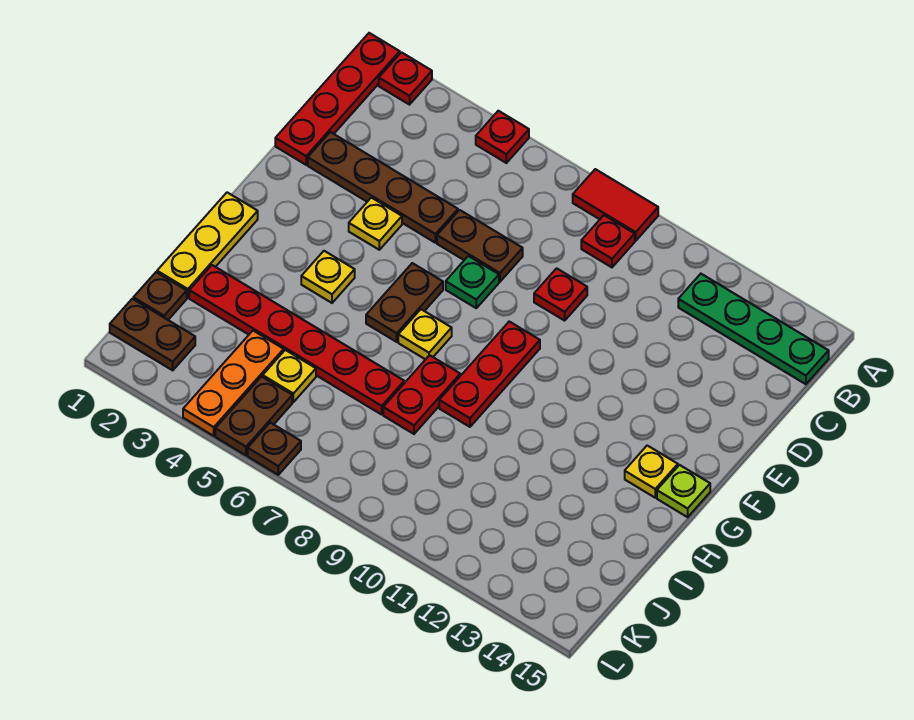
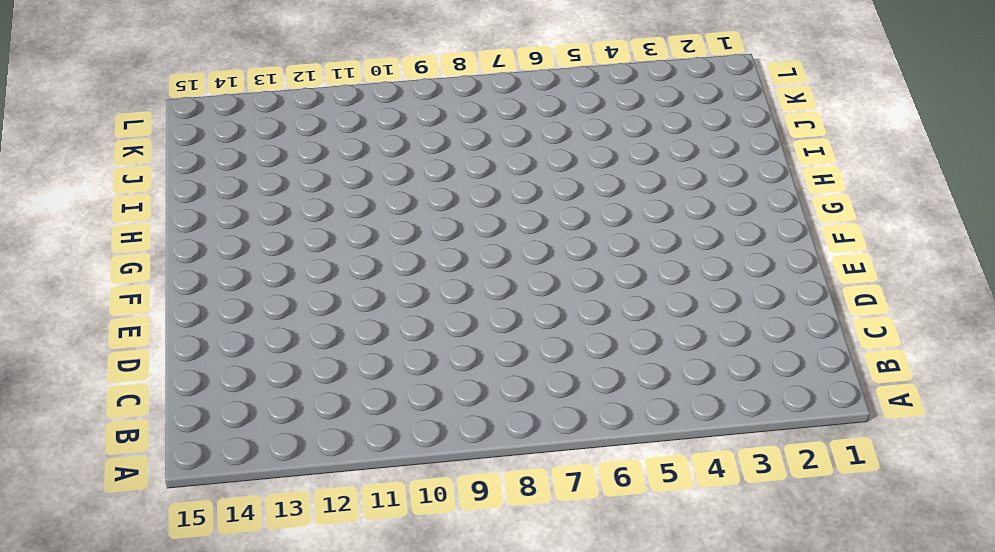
none -> red 1x4 plate [275,33,400,165]
none -> red 1x1 plate [379,52,432,105]
none -> red 1x1 plate [476,111,529,163]

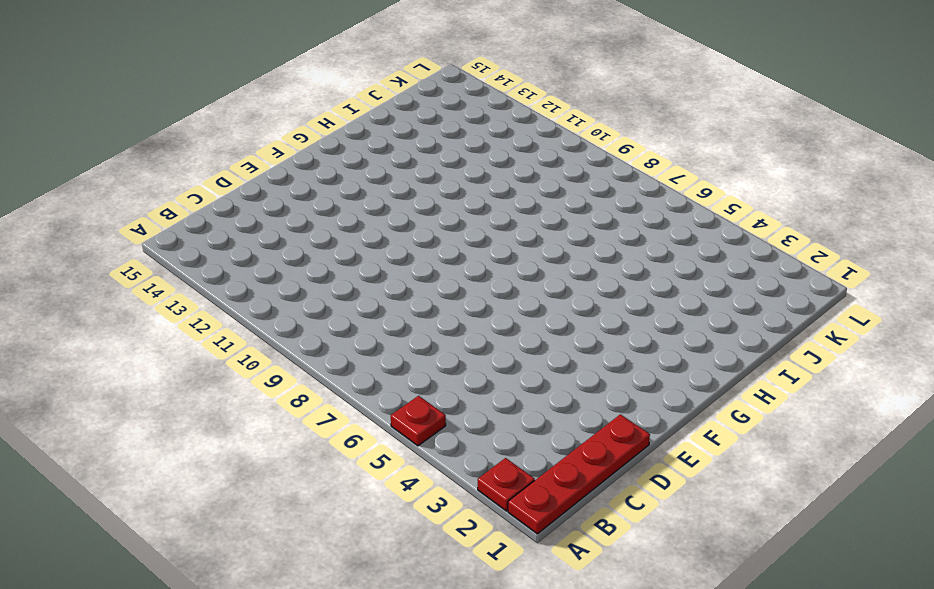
none -> red 1x2 tile [573,169,658,241]
none -> red 1x1 plate [581,215,635,267]
none -> green 1x4 plate [678,274,829,384]

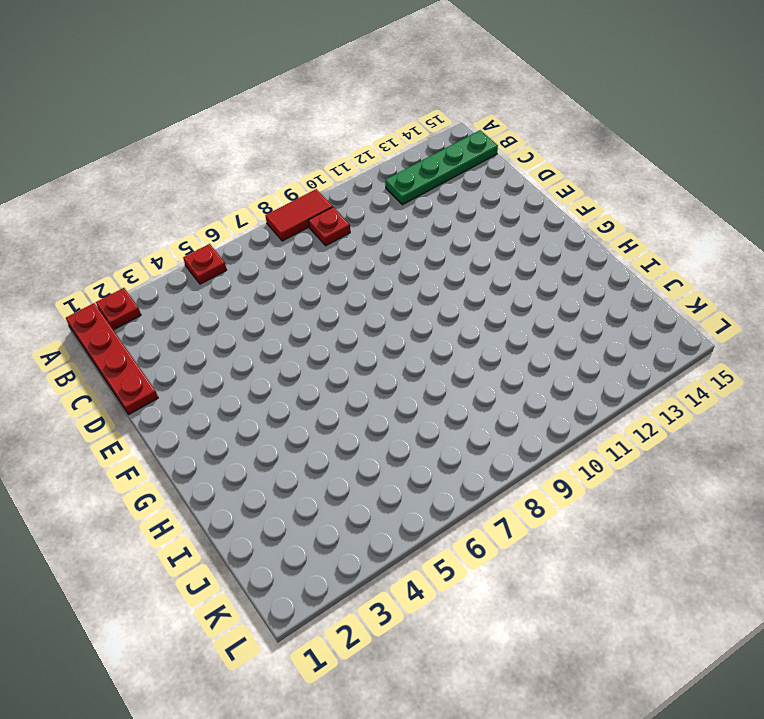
none -> brown 1x4 plate [308,132,458,243]
none -> brown 1x2 plate [437,210,523,282]
none -> red 1x1 plate [534,268,587,321]

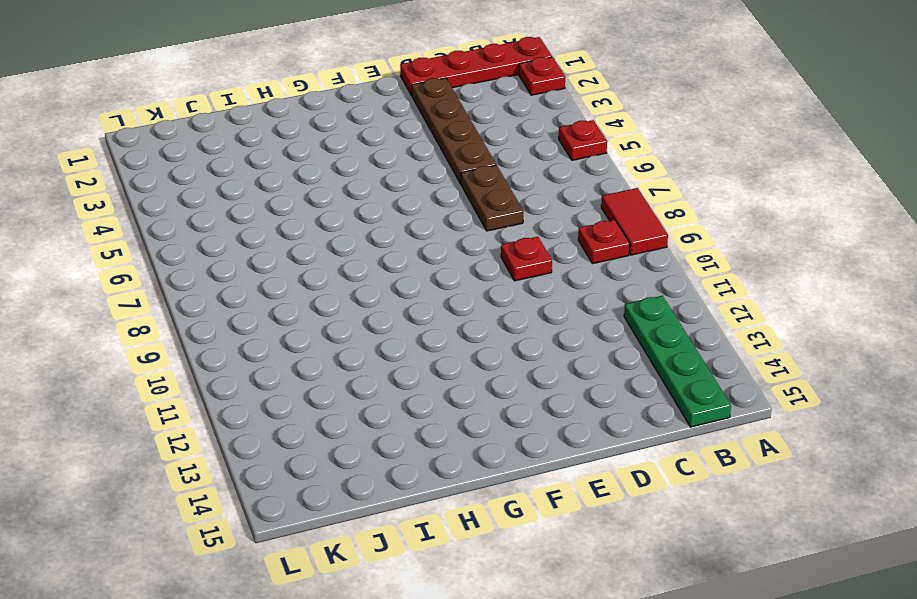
none -> yellow 1x1 plate [349,198,402,250]
none -> green 1x1 plate [446,256,499,308]
none -> brown 1x2 plate [366,263,443,342]

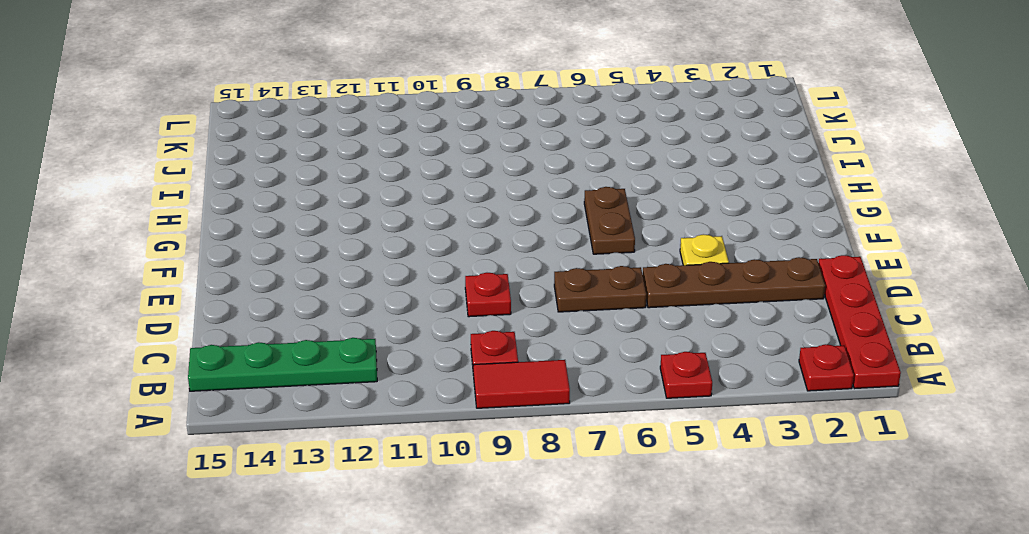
none -> green 1x1 plate [446,256,499,308]
none -> red 1x3 plate [439,322,540,427]
none -> yellow 1x3 plate [157,192,258,298]

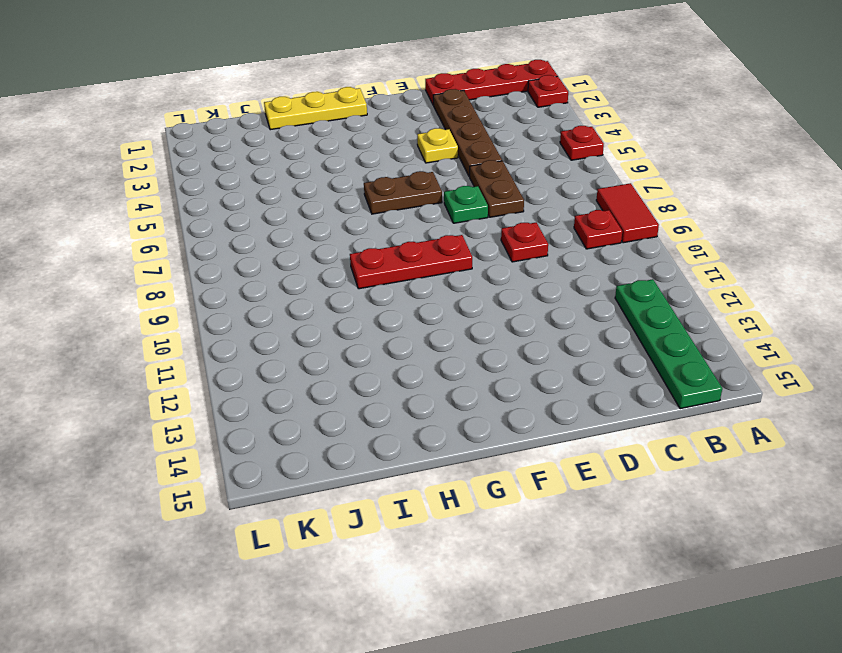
none -> yellow 1x1 plate [301,251,355,303]
none -> yellow 1x1 plate [398,309,452,360]
none -> yellow 1x1 plate [625,446,678,498]

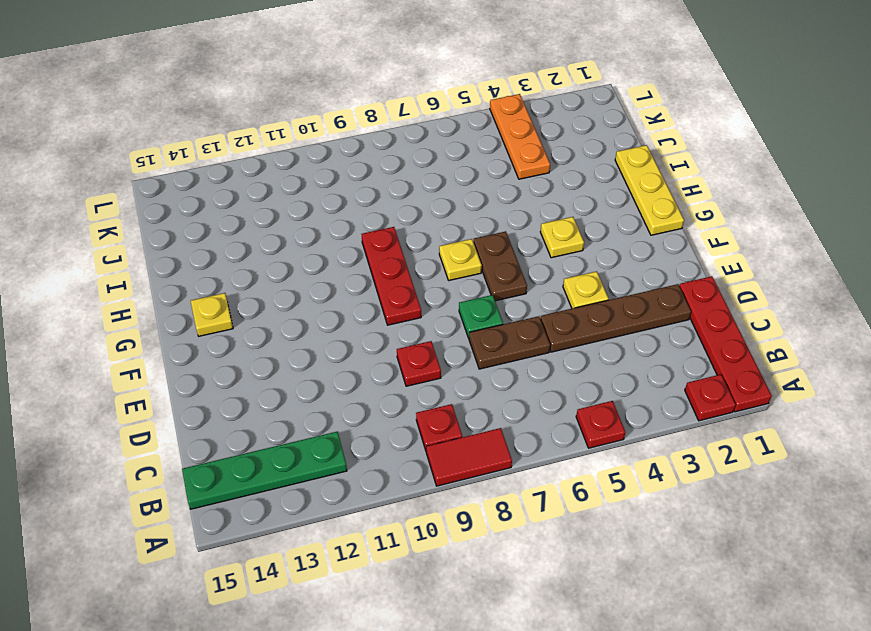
none -> lime 1x1 plate [657,465,710,517]
none -> red 1x2 plate [383,355,460,434]
none -> red 1x6 plate [189,265,404,414]

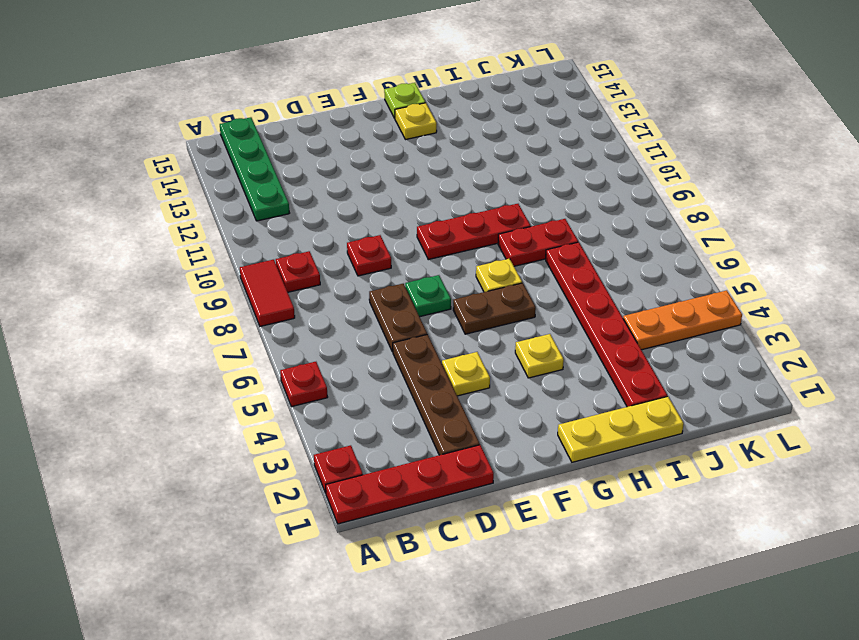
none -> brown 1x1 plate [133,272,187,320]
none -> yellow 1x1 plate [263,350,316,402]
none -> brown 1x2 plate [110,299,195,370]

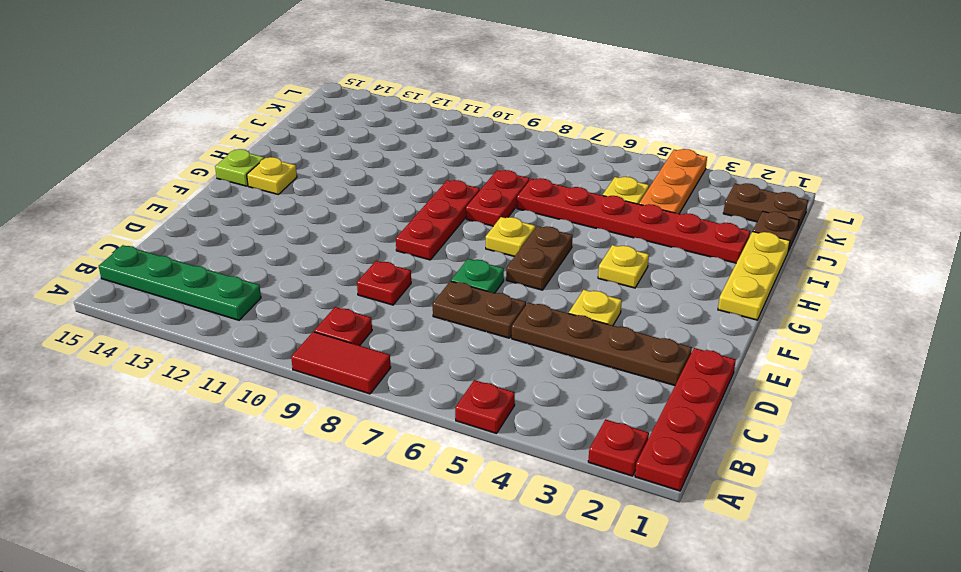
none -> brown 1x2 plate [215,377,292,455]
none -> brown 1x1 plate [248,423,301,475]

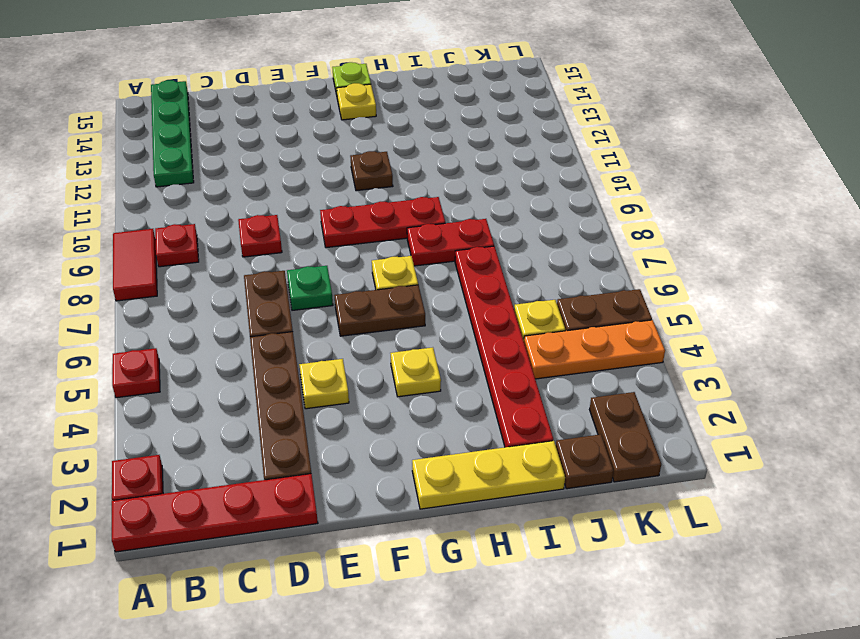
brown 1x1 plate [350,151,393,191] -> brown 1x1 plate moved to [248,423,301,475]

